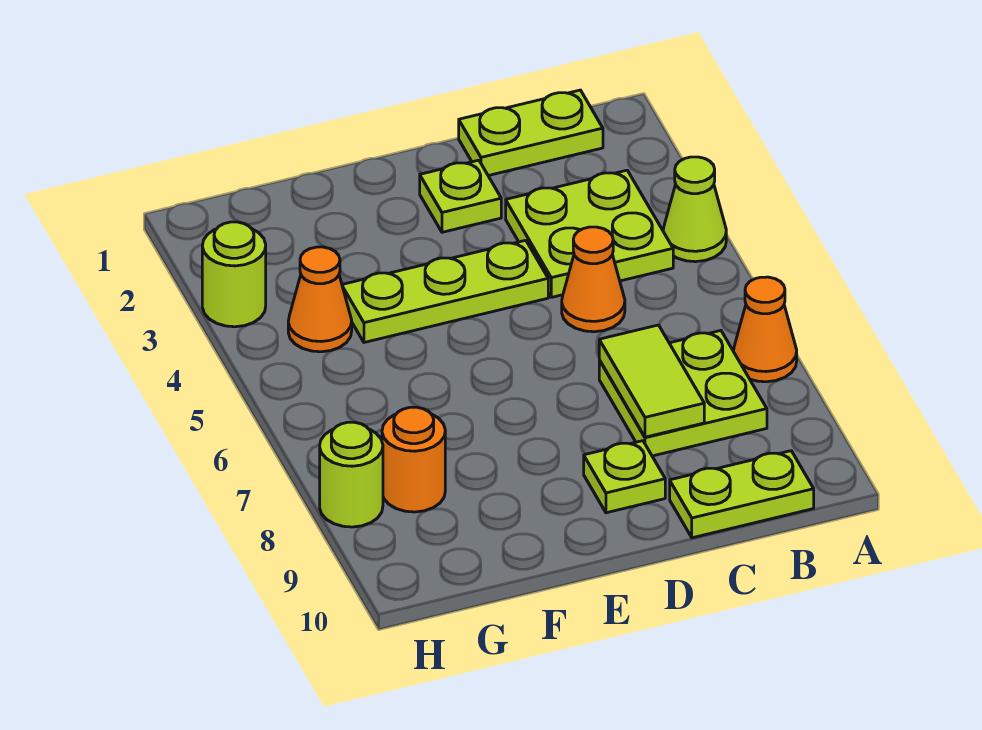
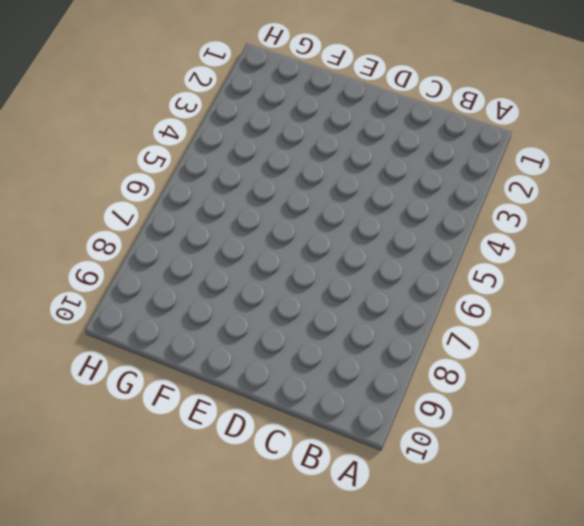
none -> lime 1x1 cone [663,157,726,262]
none -> orange 1x1 cone [733,277,797,382]
none -> lime 1x2 plate [459,90,603,176]

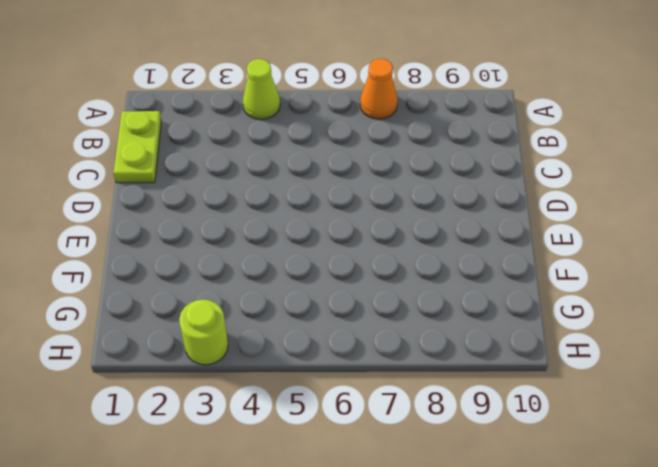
none -> lime 2x2 plate [506,170,673,297]
none -> lime 2x2 plate [599,331,767,456]
none -> lime 1x2 plate [670,451,814,538]

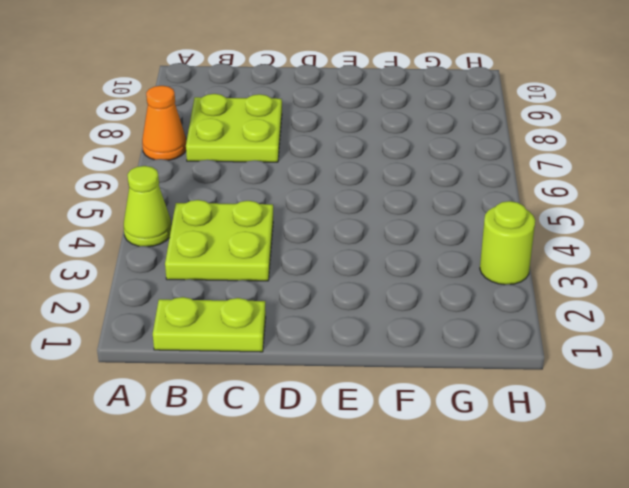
none -> lime 1x2 plate [670,451,814,538]
none -> orange 1x1 cone [562,227,625,332]
none -> lime 1x1 plate [420,160,501,232]

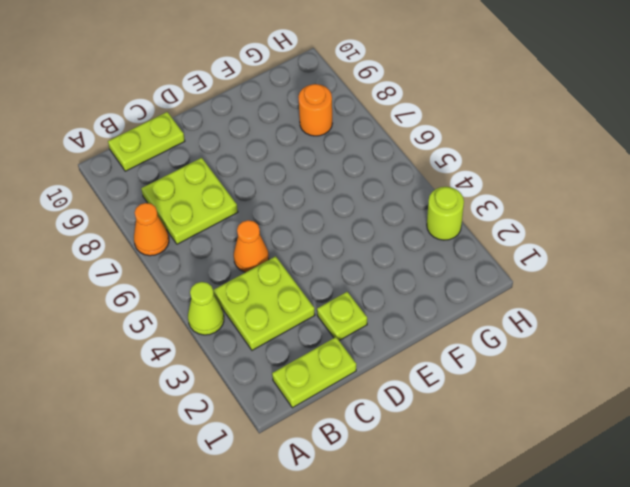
none -> lime 1x3 plate [342,240,548,342]
none -> lime 1x1 plate [584,441,665,513]
none -> orange 1x1 cone [288,247,352,352]

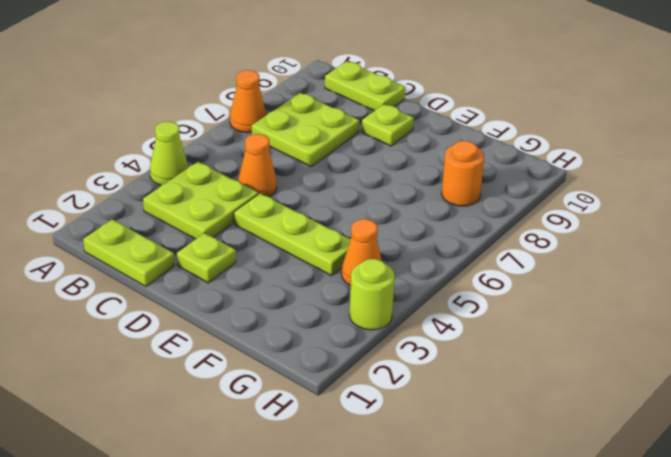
none -> lime 1x1 round brick [320,422,383,527]
none -> lime 1x2 tile [599,325,704,437]

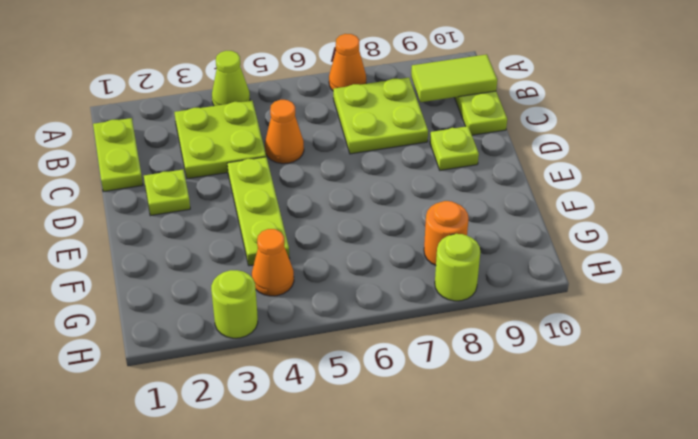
lime 1x2 tile [411,54,497,102] -> lime 1x2 tile moved to [599,325,704,437]

